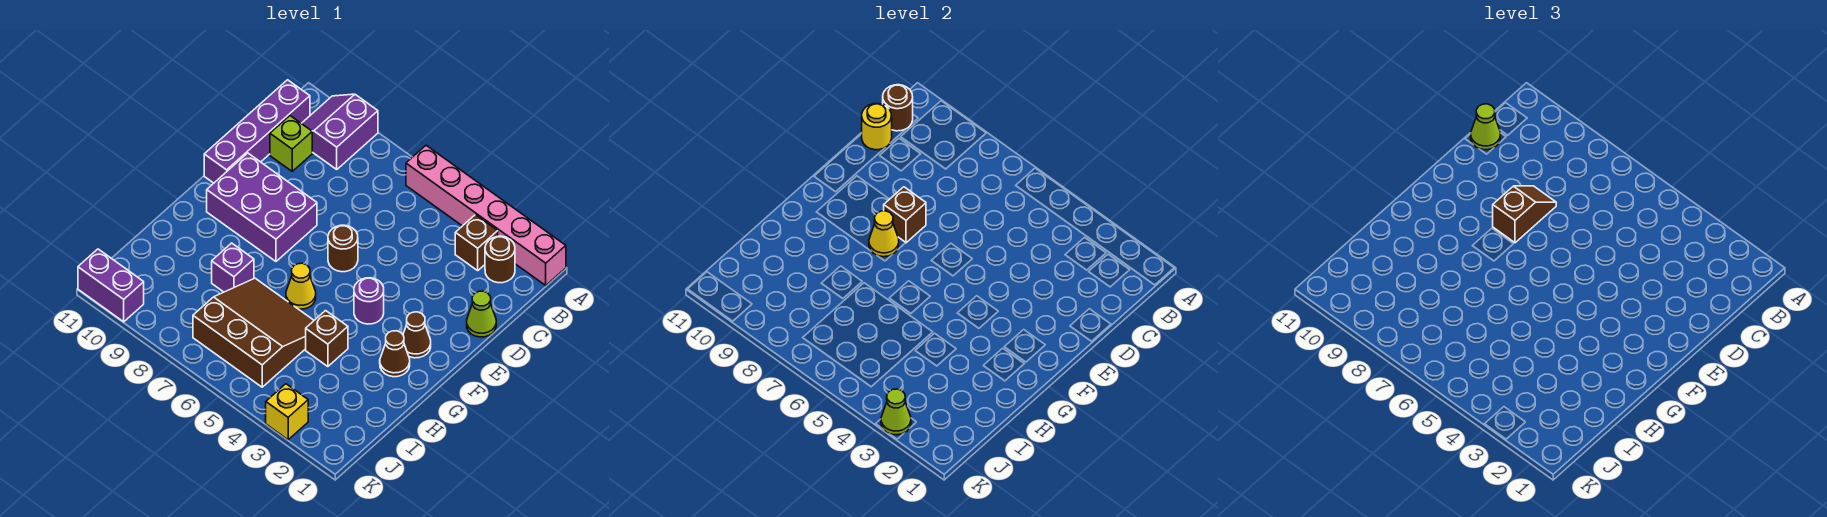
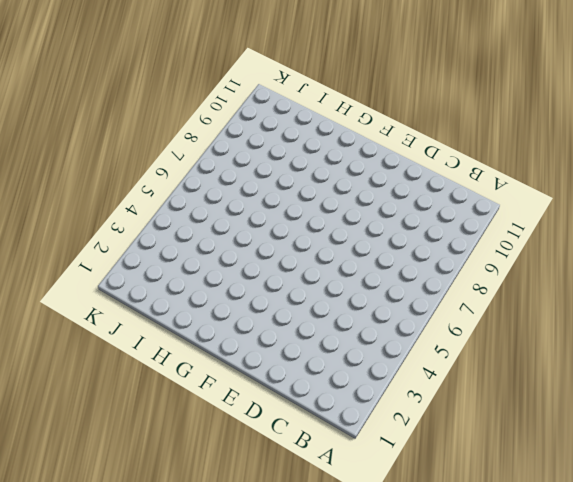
none -> pink 1x6 brick [406,145,566,285]
none -> purple 2x2 slope [301,94,378,169]
none -> brown 1x1 round brick [485,236,515,283]

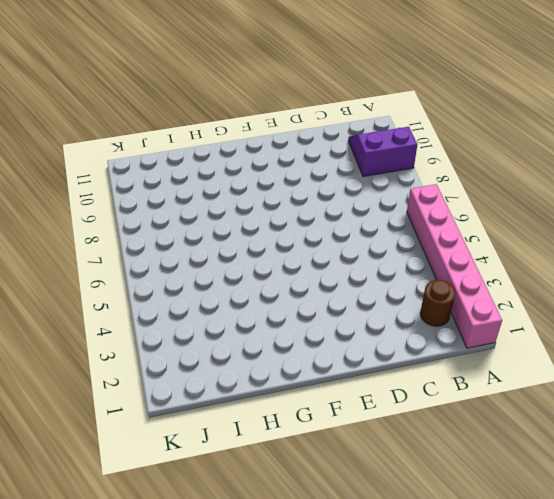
none -> brown 1x1 brick [455,215,498,270]
none -> purple 1x4 brick [204,80,310,183]
none -> lime 1x1 brick [270,116,312,171]

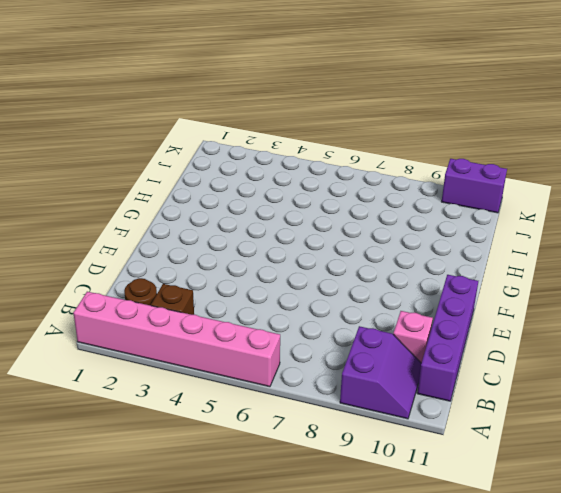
pink 1x1 brick [393,311,433,363] -> lime 1x1 brick [270,116,312,171]
none -> lime 1x1 cone [467,291,496,337]
none -> brown 1x1 round brick [328,225,358,272]
none -> purple 2x3 brick [207,153,317,261]

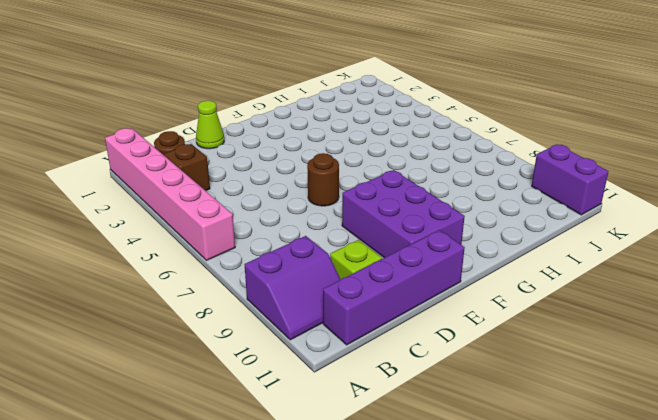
none -> brown 1x1 cone [403,312,431,358]
none -> purple 1x1 round brick [354,278,384,324]
none -> brown 1x1 cone [380,331,410,377]

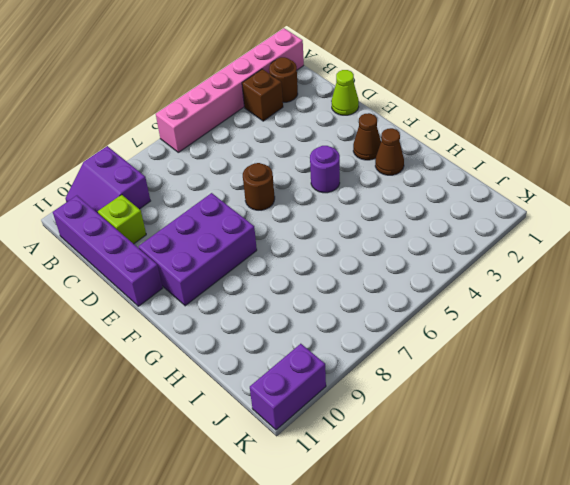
none -> yellow 1x1 cone [286,263,316,309]
none -> brown 1x1 brick [306,311,348,367]
none -> brown 3x3 slope [193,278,314,387]

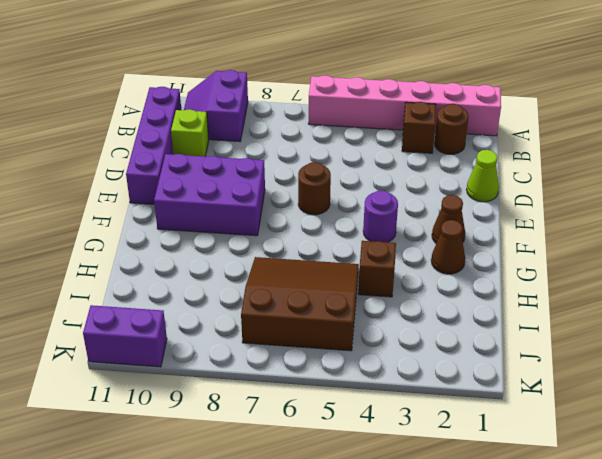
none -> yellow 1x1 cone [286,263,316,309]
none -> purple 1x1 brick [212,243,254,292]
none -> yellow 1x1 brick [266,384,308,440]

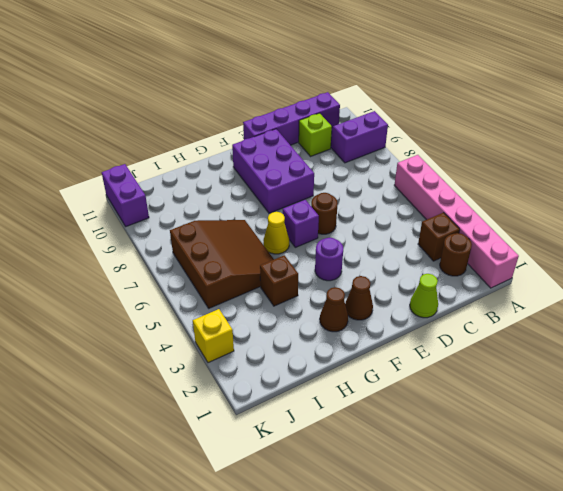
purple 1x1 brick [283,200,319,247] -> purple 1x1 brick moved to [212,243,254,292]
none -> brown 1x1 round brick [883,85,913,131]
none -> yellow 1x1 round brick [862,104,892,150]
none -> brown 1x1 brick [884,187,926,243]

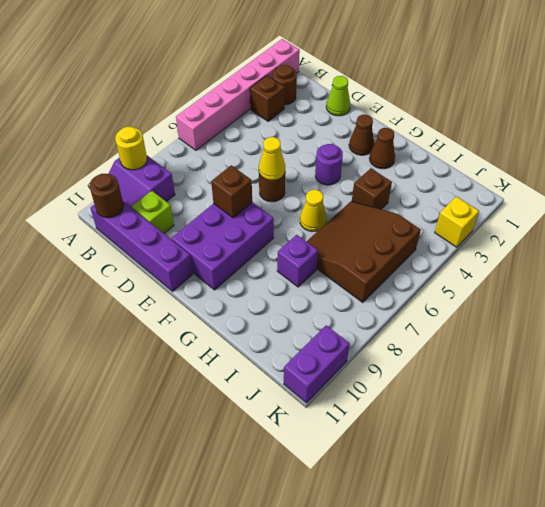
yellow 1x1 round brick [115,127,147,170] -> yellow 1x1 round brick moved to [862,104,892,150]
yellow 1x1 cone [259,137,285,180] -> yellow 1x1 cone moved to [869,211,899,257]
none -> lime 1x1 cone [881,389,911,435]
none -> lime 1x1 cone [1471,104,1501,150]
none -> brown 1x2 slope [1493,186,1556,243]

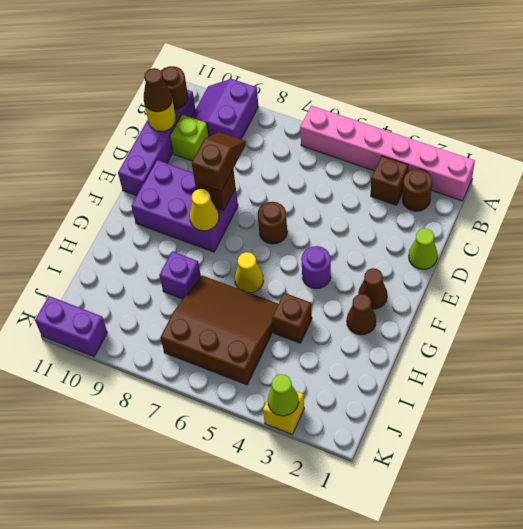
brown 1x1 cone [144,68,172,112] -> lime 1x1 cone [1471,104,1501,150]

